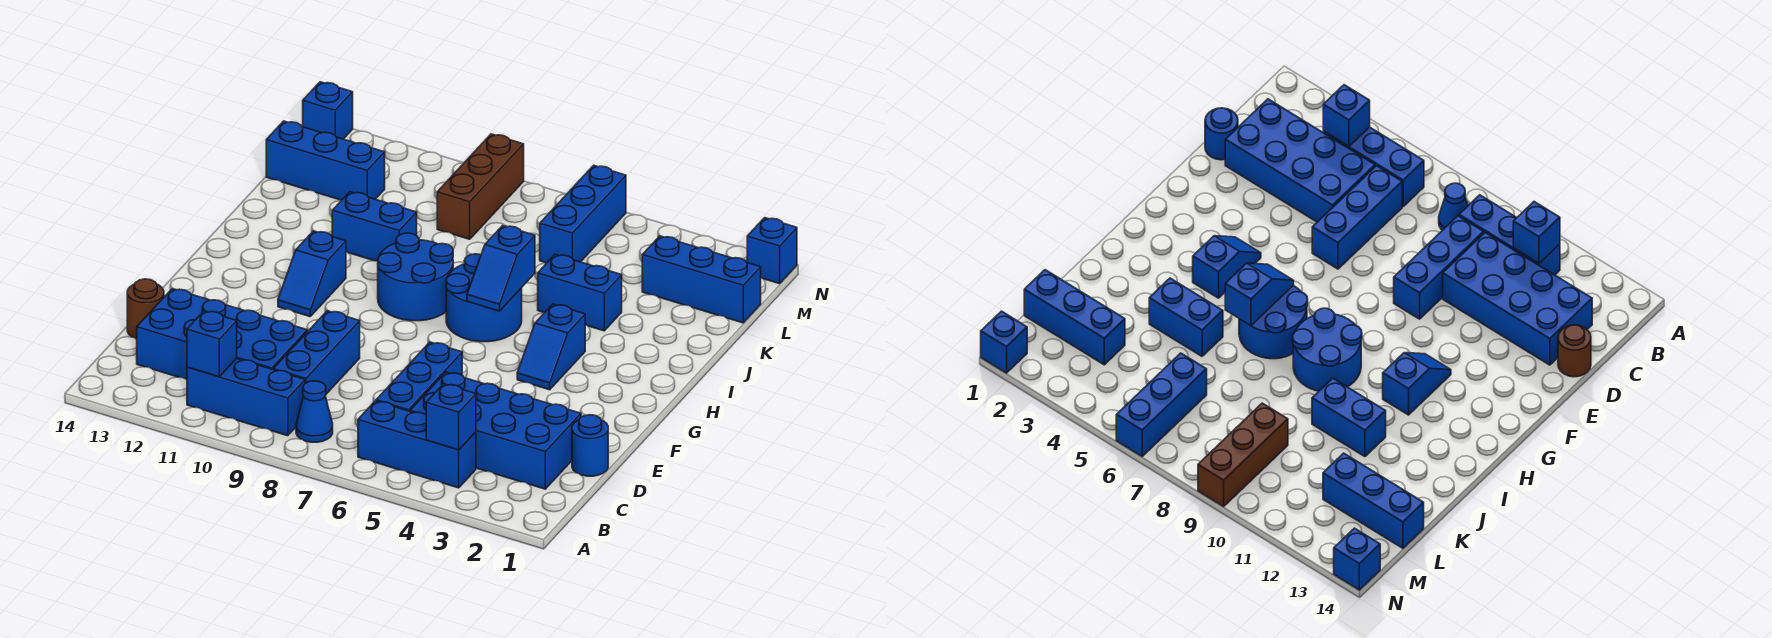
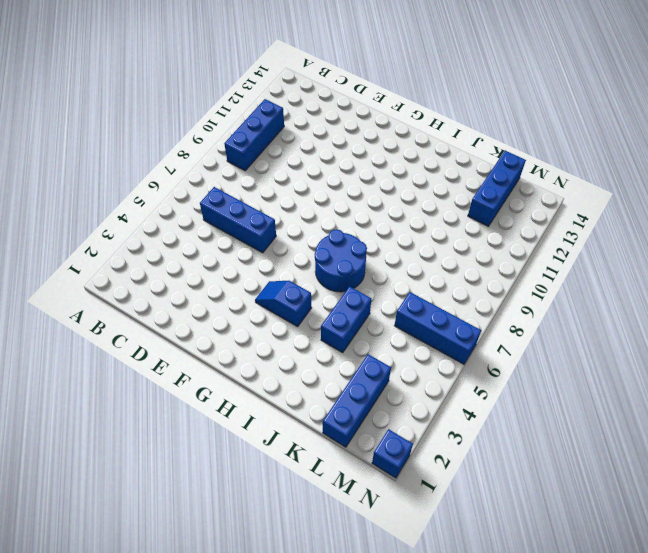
none -> blue 1x3 brick [358,401,476,488]
none -> blue 1x1 cone [296,381,333,442]
none -> blue 2x4 brick [410,372,581,489]

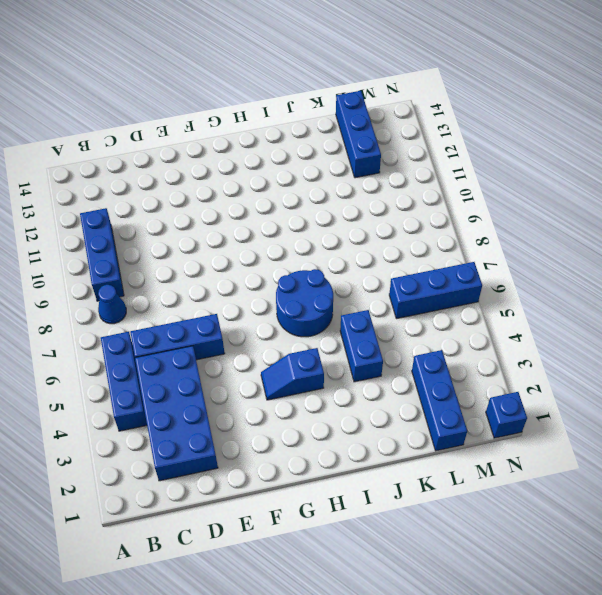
none -> blue 1x3 brick [273,311,360,394]
none -> blue 2x4 brick [137,289,307,380]
none -> blue 1x1 round brick [572,415,608,476]

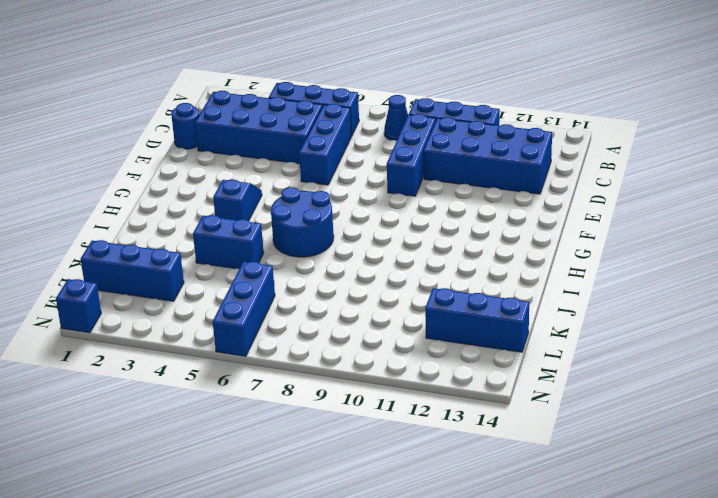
none -> brown 1x1 round brick [127,279,164,339]
none -> blue 1x2 slope [278,231,346,317]
none -> blue 2x2 round brick [378,233,453,321]

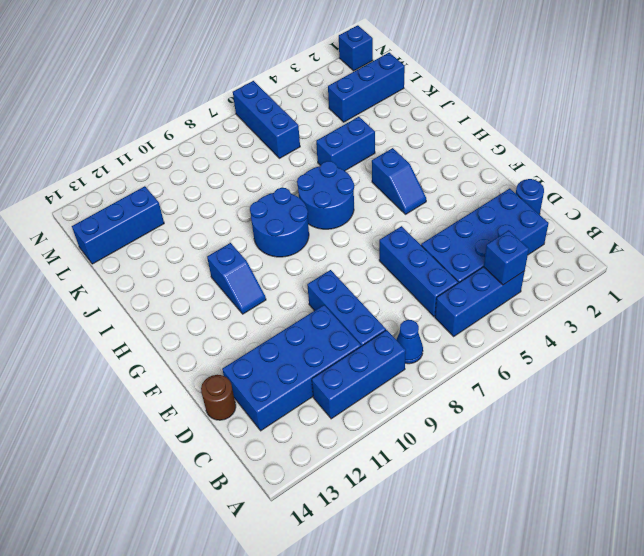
none -> blue 1x2 brick [332,192,417,261]
none -> brown 1x3 brick [437,134,524,239]
none -> blue 1x1 brick [303,82,353,139]

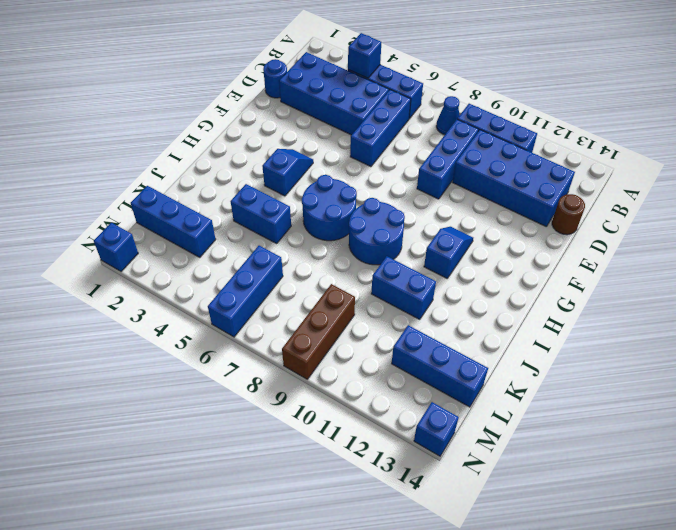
none -> blue 1x1 brick [187,311,237,377]
none -> blue 1x2 slope [467,225,535,311]

